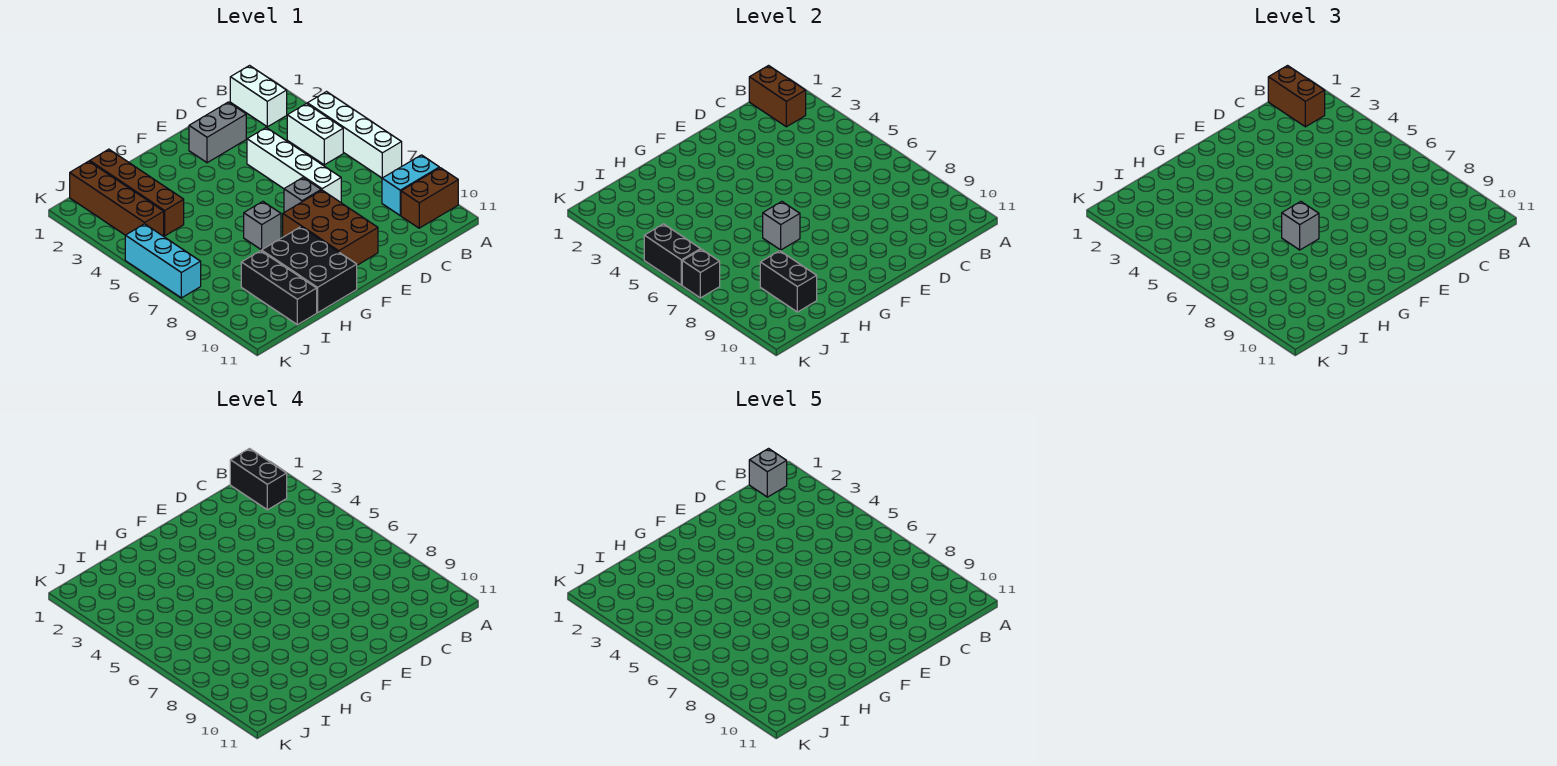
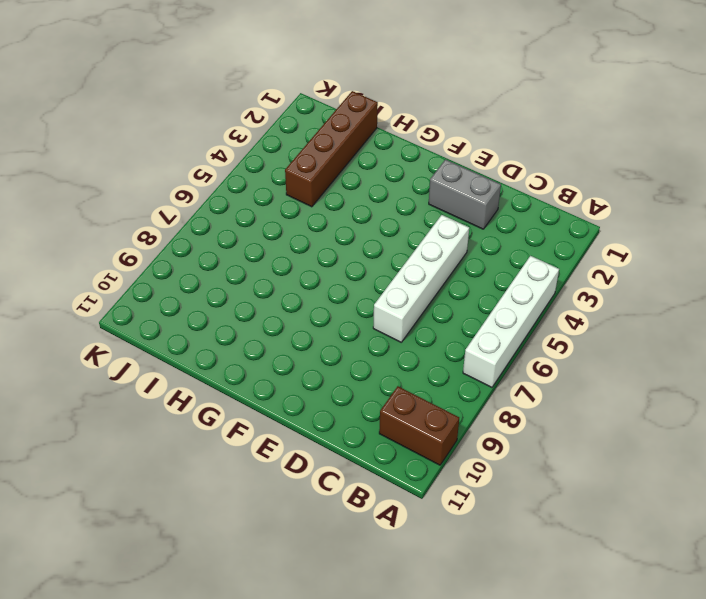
none -> cyan 1x2 brick [382,155,439,215]
none -> white 1x2 brick [230,66,287,127]
none -> white 1x2 brick [287,104,343,165]

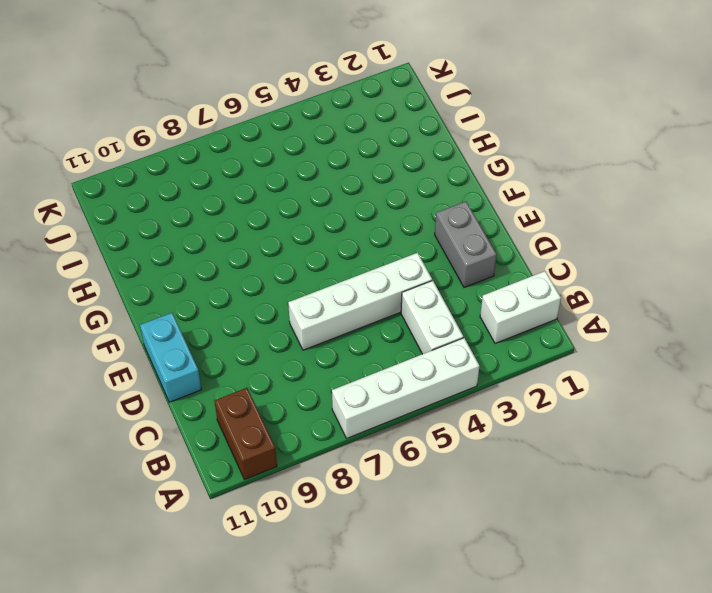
white 1x2 brick [401,281,463,354] -> white 1x2 brick turned to [287,104,343,165]
cyan 1x2 brick [140,313,201,402] -> cyan 1x2 brick moved to [382,155,439,215]
none -> grey 1x1 brick [284,178,321,212]
none -> brown 2x3 brick [283,190,378,265]
none -> grey 1x1 brick [244,202,281,250]

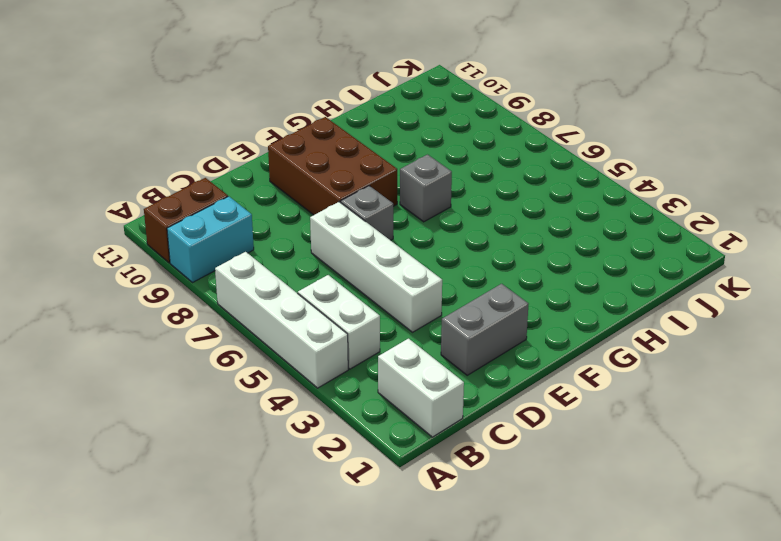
none -> black 2x3 brick [262,227,357,313]
none -> brown 1x4 brick [90,149,184,236]
none -> black 1x3 brick [241,251,317,325]

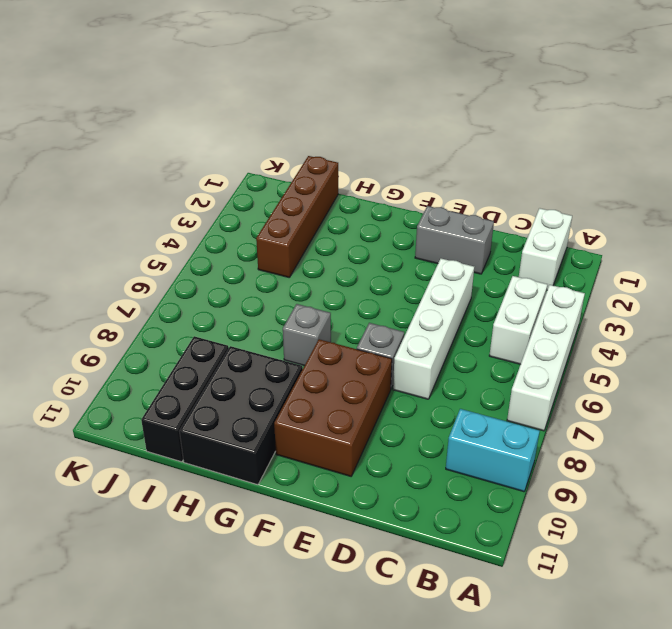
none -> brown 1x2 brick [401,168,458,228]
none -> brown 1x4 brick [70,161,164,236]
none -> cyan 1x3 brick [125,224,201,298]

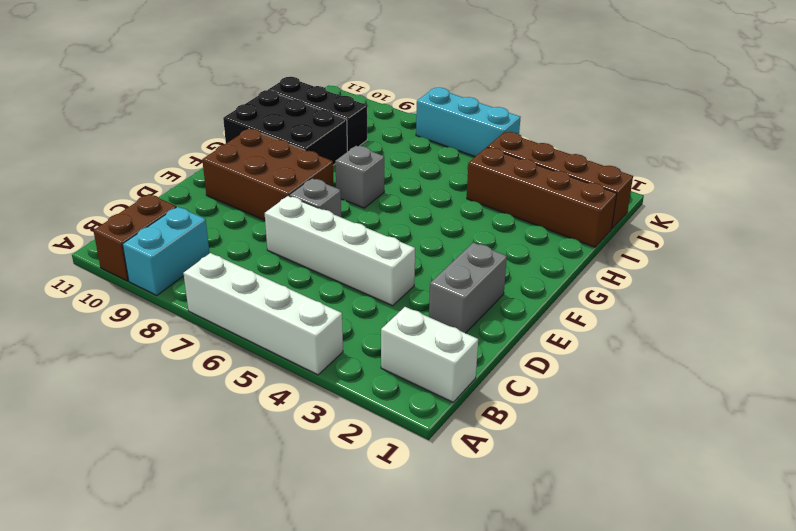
none -> white 1x2 brick [287,104,343,165]
none -> brown 1x2 brick [749,66,806,127]
none -> grey 1x1 brick [763,202,800,250]

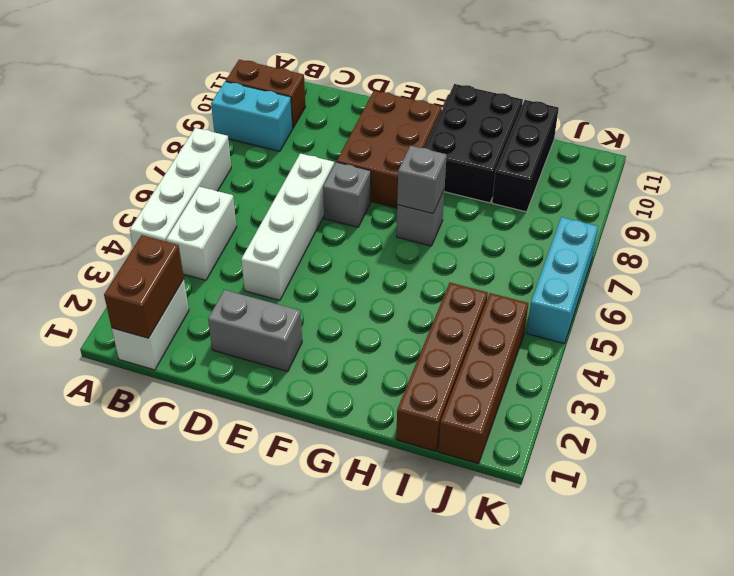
none -> black 1x2 brick [760,251,817,312]
none -> black 1x2 brick [644,224,701,285]
none -> black 1x1 brick [682,249,720,298]

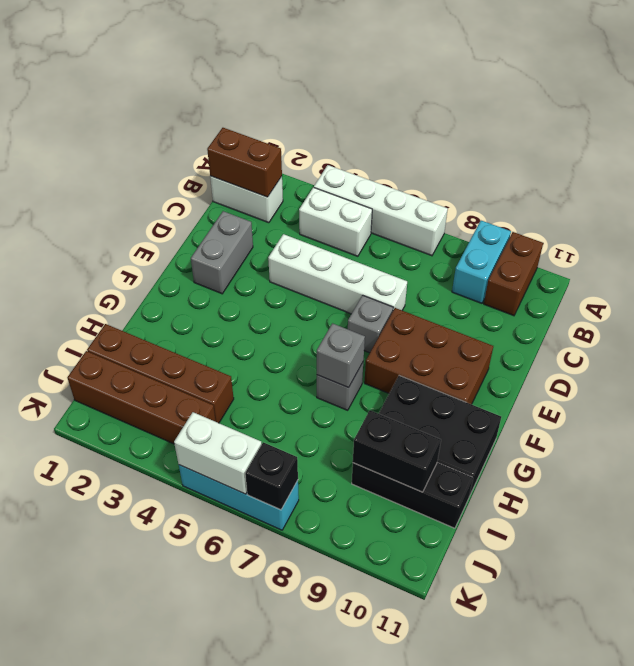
white 1x2 brick [174,412,262,494] -> black 1x2 brick [644,224,701,285]
none -> brown 1x2 brick [1268,66,1325,127]
none -> grey 1x1 brick [1282,202,1319,250]
none -> black 1x2 brick [230,449,287,510]

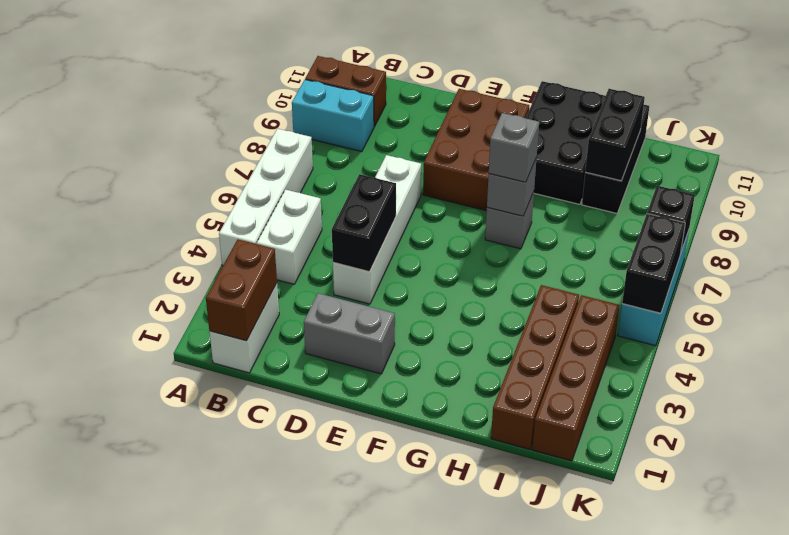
black 1x2 brick [332,174,396,272] -> black 1x2 brick moved to [230,449,287,510]
none -> grey 1x1 brick [284,178,321,212]
none -> brown 1x2 brick [1268,66,1325,127]
none -> grey 1x1 brick [749,449,787,497]

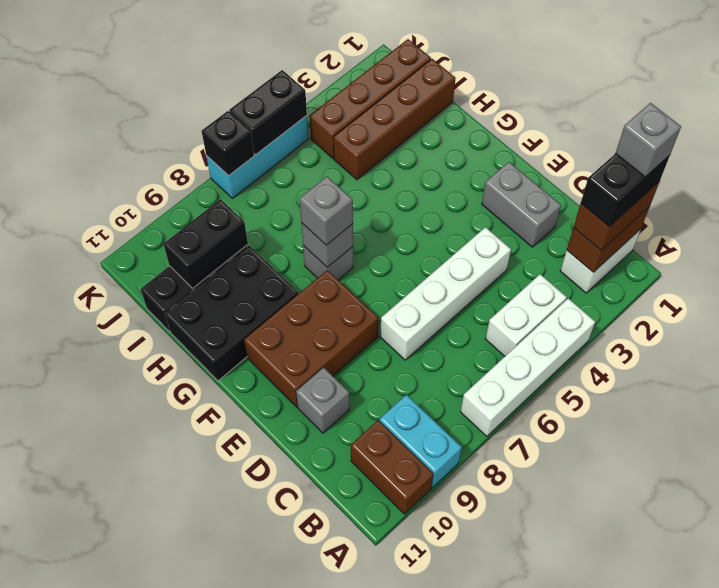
grey 1x1 brick [296,367,350,433] -> grey 1x1 brick moved to [284,178,321,212]

